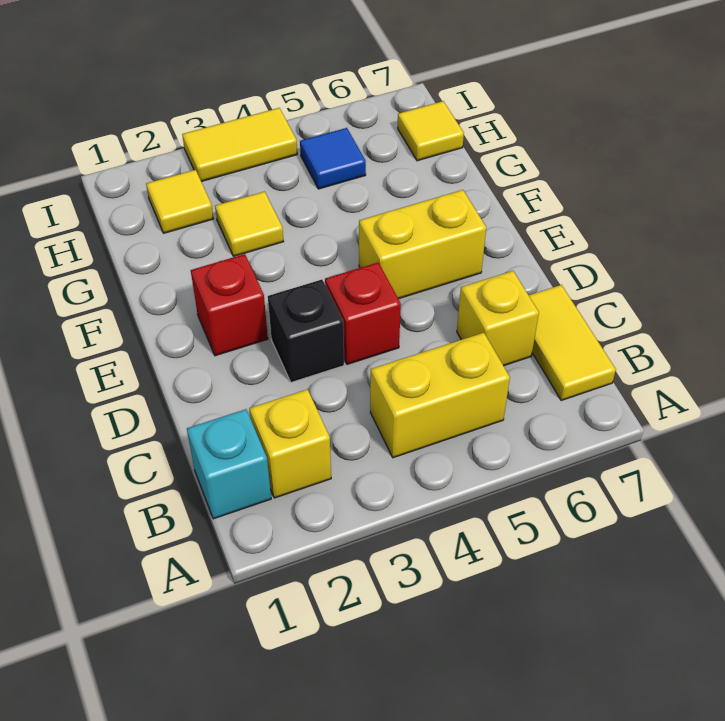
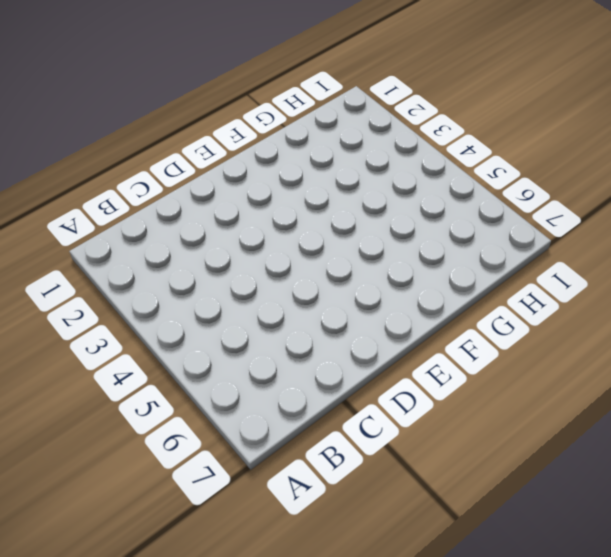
none -> cyan 1x1 brick [187,409,271,519]
none -> yellow 1x1 brick [249,389,331,498]
none -> yellow 1x2 brick [370,333,510,458]

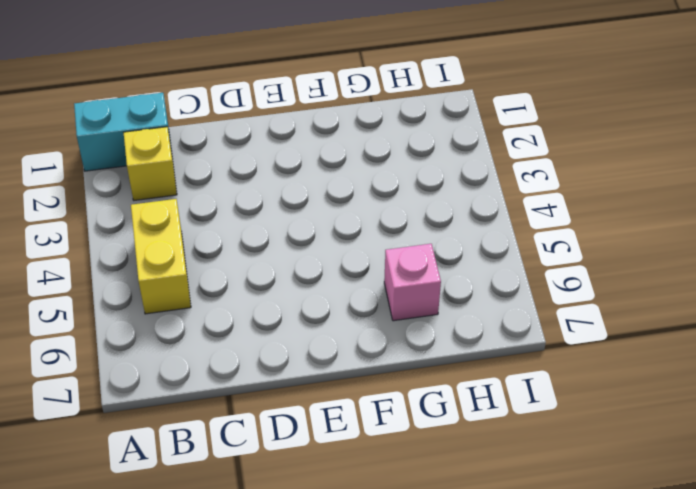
cyan 1x2 brick [74,93,172,171] -> cyan 1x1 brick [187,409,271,519]
pink 1x1 brick [384,244,441,321] -> none
none -> yellow 1x2 tile [529,285,616,401]
none -> yellow 1x1 brick [457,271,539,366]
none -> black 1x1 brick [268,280,344,382]

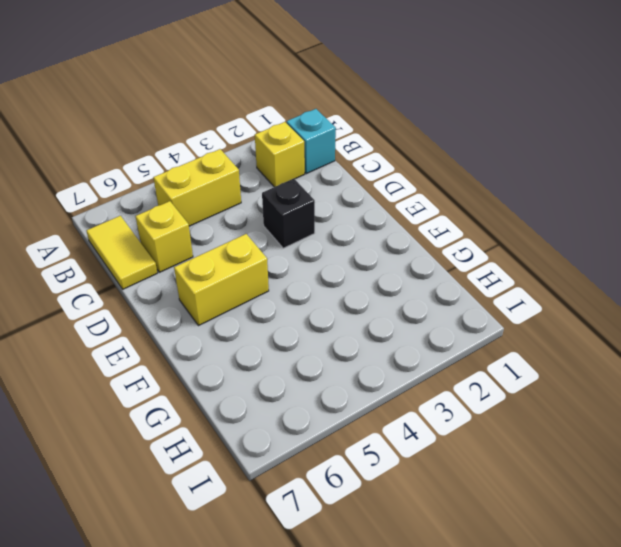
none -> red 1x1 brick [325,263,401,364]
none -> red 1x1 brick [191,254,268,356]
none -> yellow 1x1 tile [215,191,284,256]

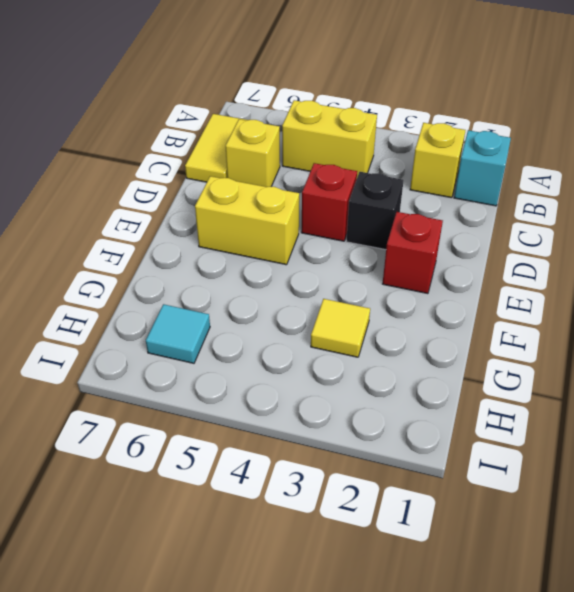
cyan 1x1 tile [146,304,210,363] -> none
none -> yellow 1x1 tile [146,170,213,233]
none -> blue 1x1 tile [300,128,366,189]
none -> yellow 1x1 tile [398,101,464,161]

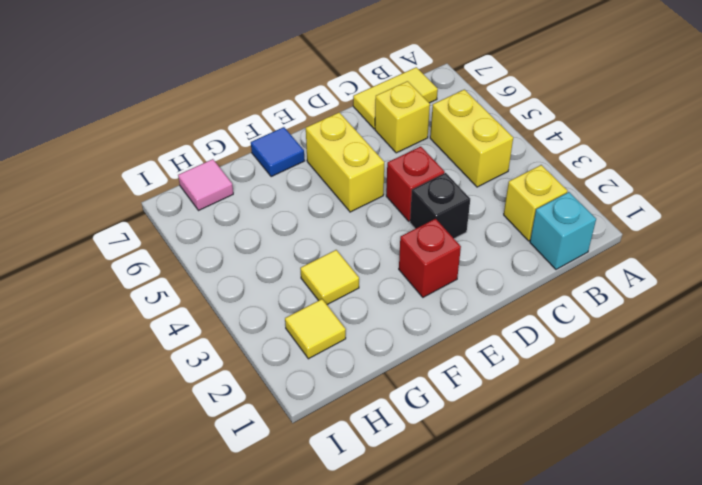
blue 1x1 tile [251,127,304,177] -> blue 1x1 tile moved to [300,128,366,189]
pink 1x1 tile [178,159,233,211] -> yellow 1x1 tile [398,101,464,161]
none -> yellow 1x2 tile [182,108,297,182]

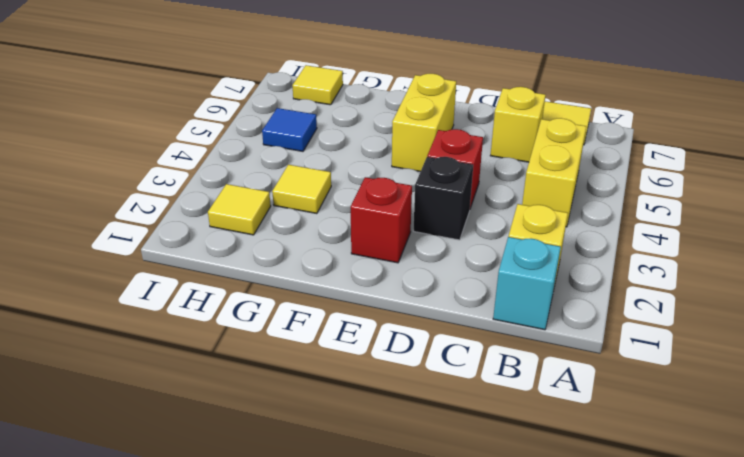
none -> yellow 1x2 tile [182,108,297,182]

